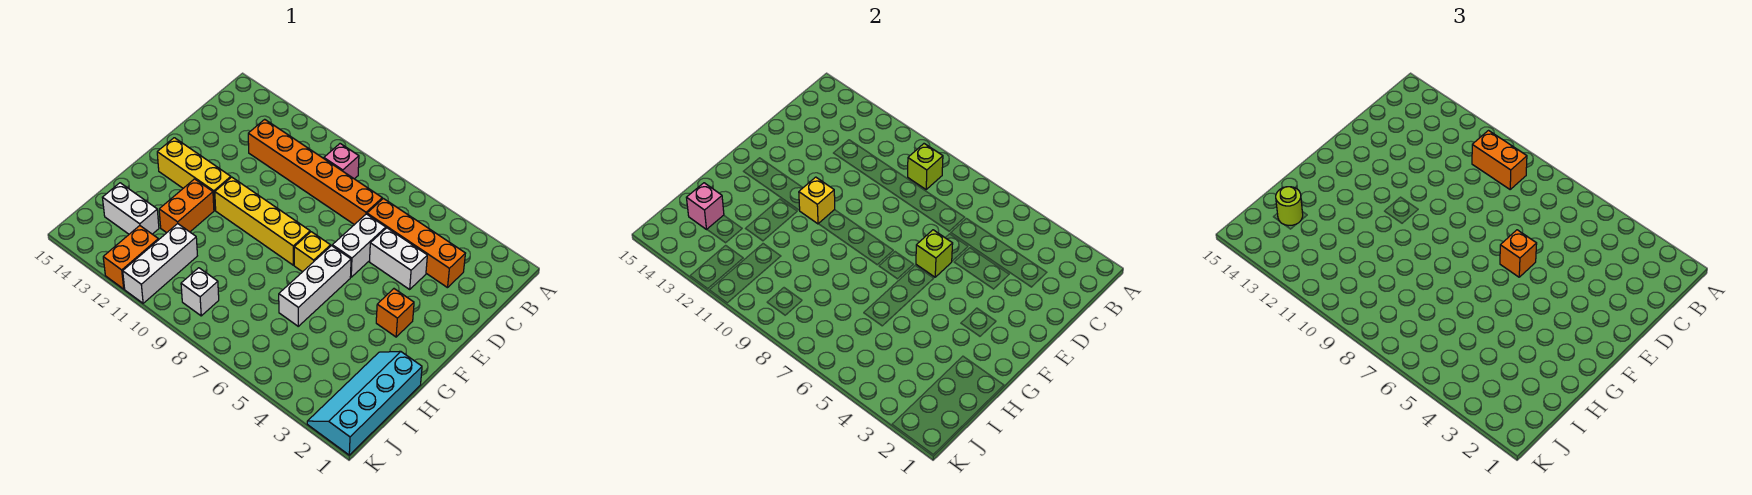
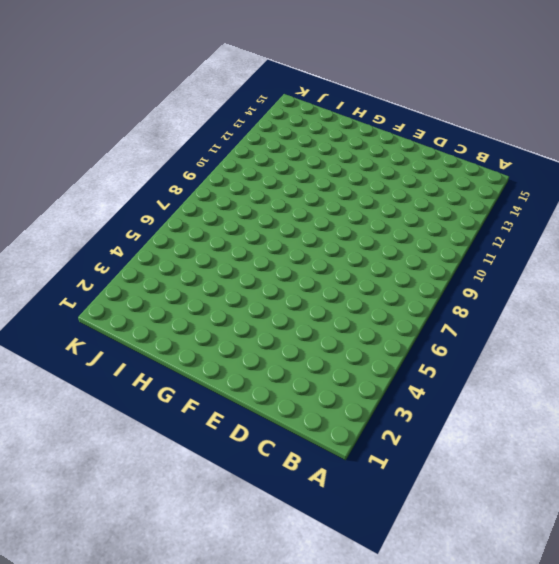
none -> pink 1x1 brick [324,144,359,179]
none -> orange 1x4 brick [367,198,466,288]
none -> orange 1x6 brick [248,119,382,225]

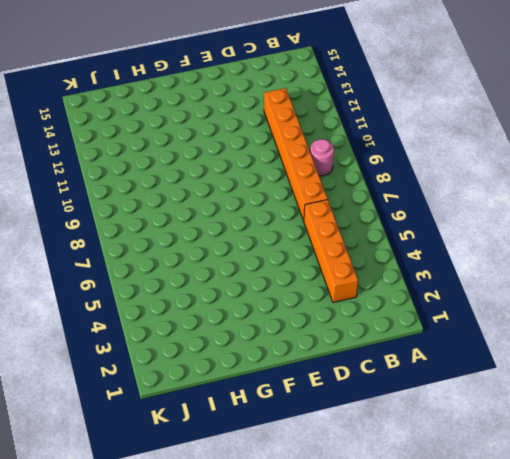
pink 1x1 round brick [310,139,334,176] -> pink 1x1 brick [324,144,359,179]
none -> white 1x2 brick [369,228,427,289]
none -> white 1x2 brick [332,214,386,277]
none -> orange 1x1 brick [376,289,414,337]

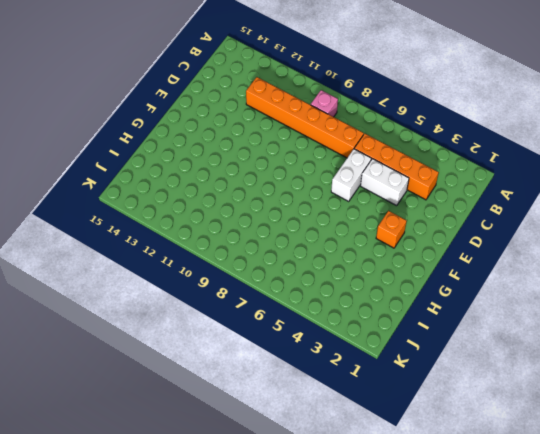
none -> white 1x3 brick [279,246,351,326]
none -> yellow 1x1 brick [294,232,331,272]
none -> yellow 1x4 brick [215,177,310,265]

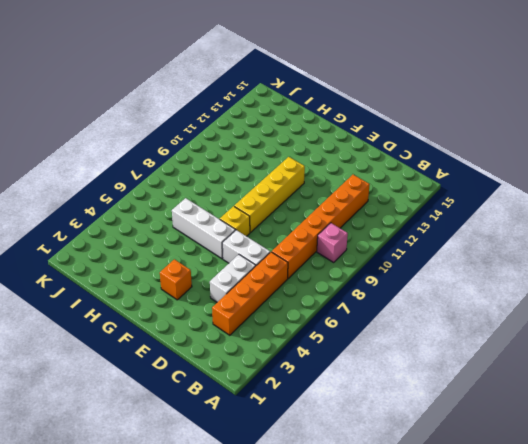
none -> yellow 1x3 brick [157,138,231,210]
none -> orange 1x2 brick [159,179,214,233]
none -> cyan 2x4 slope [307,351,422,455]

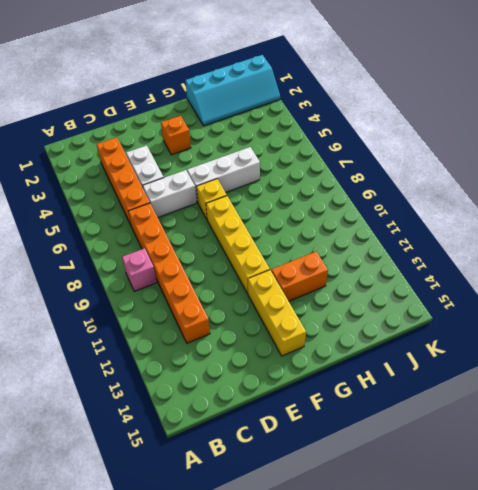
none -> white 1x3 brick [123,224,197,303]
none -> white 1x2 brick [102,183,159,234]
none -> white 1x1 brick [181,268,219,316]

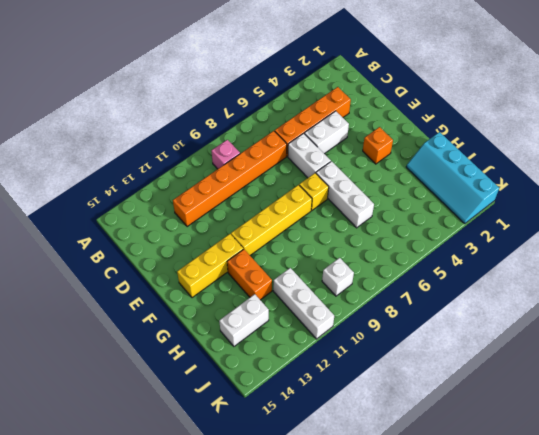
none -> orange 1x2 brick [103,226,158,289]
none -> lime 1x1 brick [908,144,943,189]
none -> lime 1x1 brick [916,230,953,277]

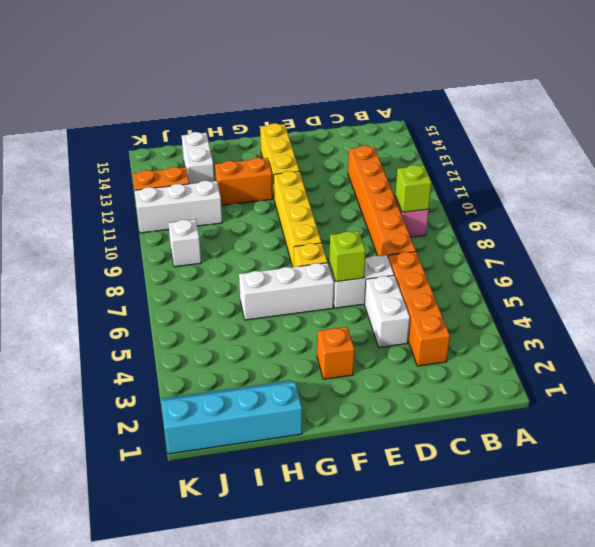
none -> yellow 1x1 brick [799,177,835,224]
none -> pink 1x1 brick [686,183,724,229]
none -> orange 1x2 brick [1472,131,1527,189]

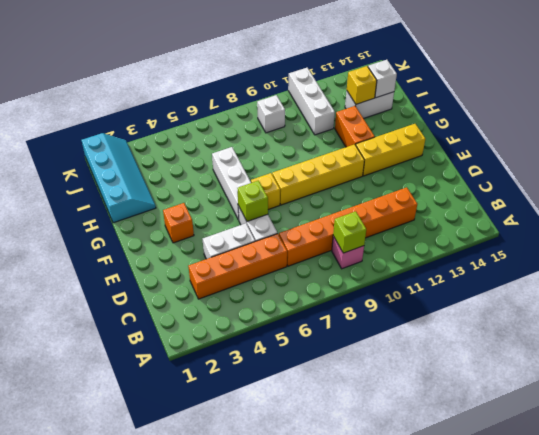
yellow 1x1 brick [347,66,377,104] -> yellow 1x1 brick moved to [799,177,835,224]
white 1x1 brick [368,60,397,98] -> pink 1x1 brick [686,183,724,229]
none -> orange 1x2 brick [103,226,158,289]
none -> orange 1x2 brick [1472,131,1527,189]
none -> orange 1x1 brick [1500,230,1537,277]

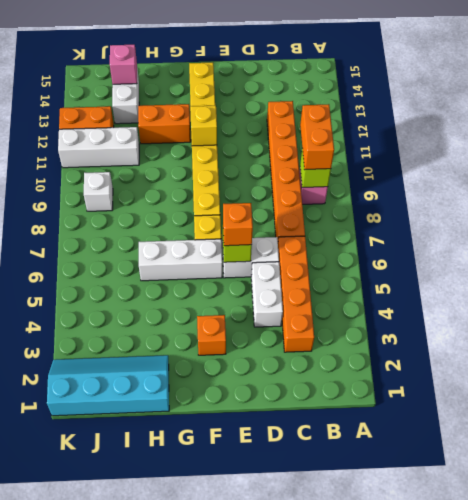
none -> lime 1x1 round brick [1276,187,1303,226]

